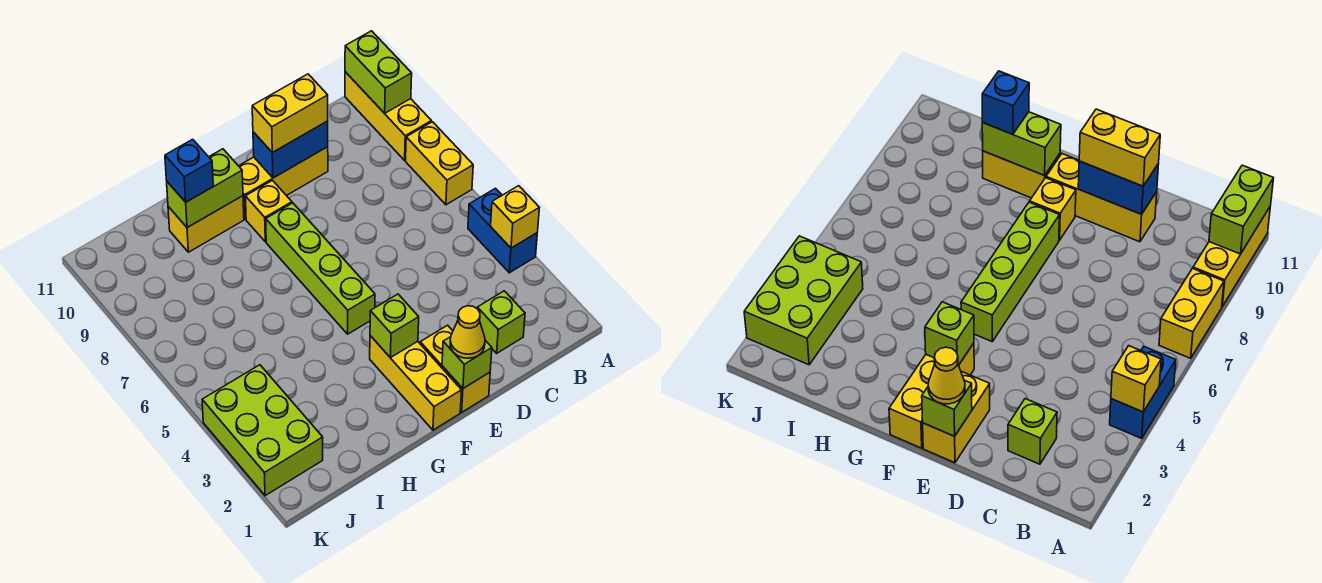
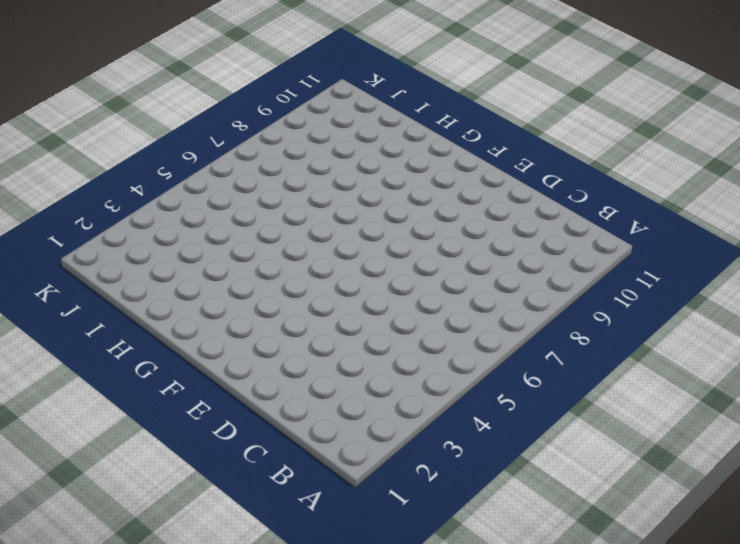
none -> blue 1x2 brick [468,188,537,273]
none -> yellow 1x2 brick [406,122,473,205]
none -> yellow 1x3 brick [345,72,431,160]

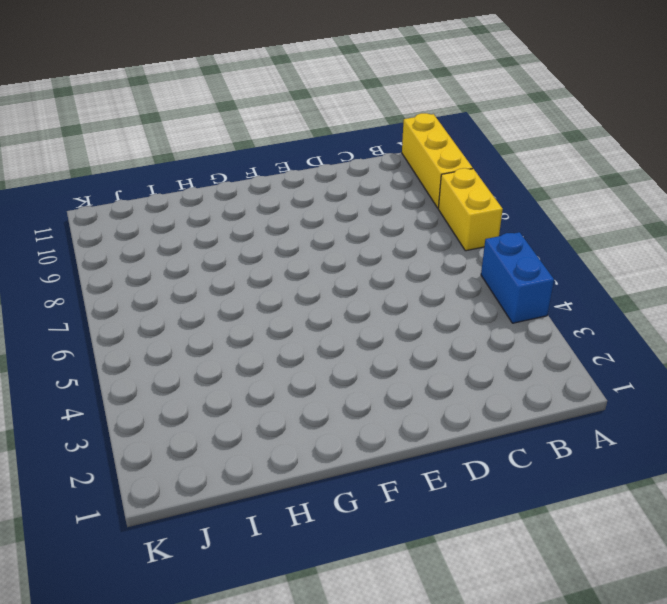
none -> lime 1x1 brick [477,291,525,353]
none -> yellow 1x3 brick [239,147,328,219]
none -> yellow 1x2 brick [420,325,490,412]

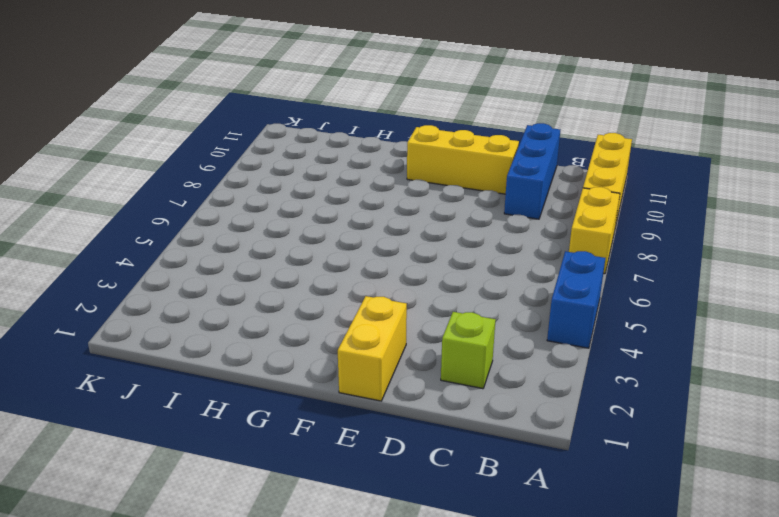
blue 1x3 brick [504,123,560,219] -> none
none -> yellow 1x3 brick [370,336,461,430]
none -> lime 1x4 brick [266,203,375,334]
none -> yellow 1x1 brick [245,180,292,242]

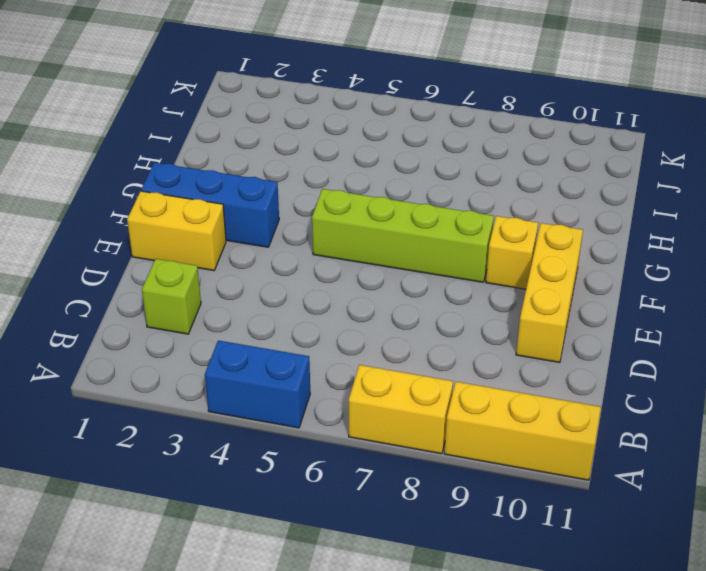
blue 1x3 brick [141,163,279,247] -> yellow 1x3 brick [370,336,461,430]
none -> yellow 1x2 brick [168,196,244,252]
none -> lime 2x3 brick [202,365,323,496]
none -> yellow 1x1 brick [491,186,539,248]

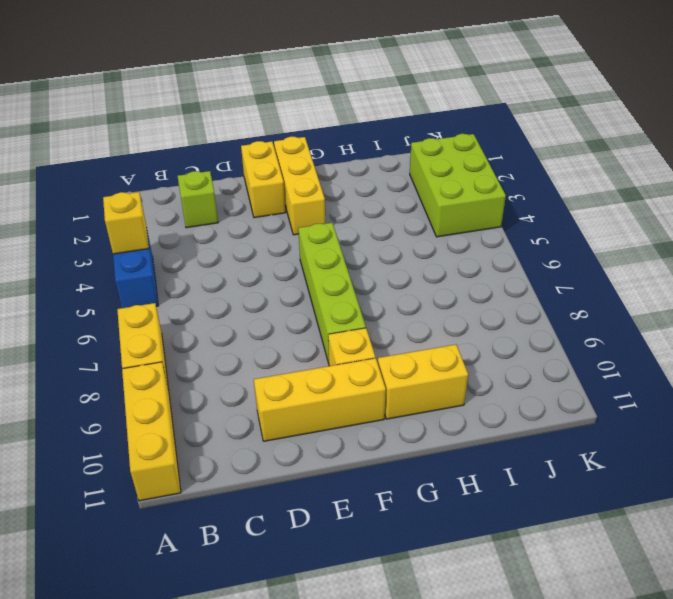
none -> lime 1x2 brick [345,31,412,113]
none -> blue 1x2 brick [253,121,328,178]
none -> lime 1x1 brick [442,337,492,388]

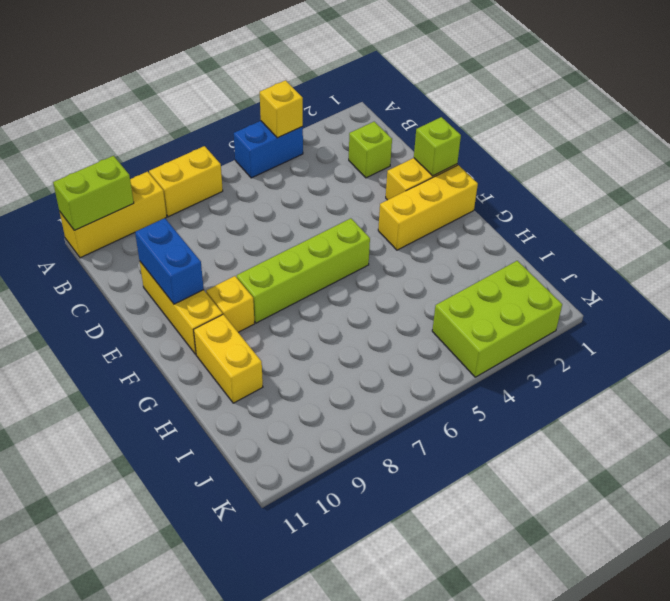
none -> lime 1x1 brick [370,294,419,358]
none -> lime 1x2 brick [167,149,243,228]
none -> yellow 1x2 brick [252,74,328,153]

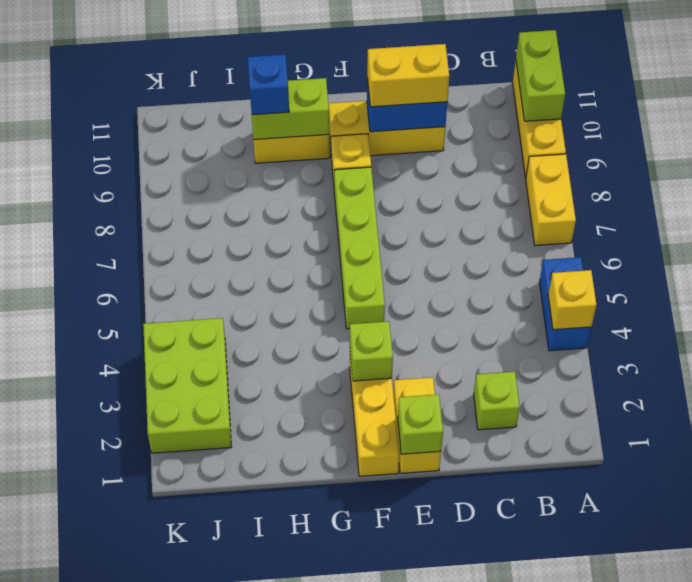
none -> yellow 1x1 cone [450,306,485,358]

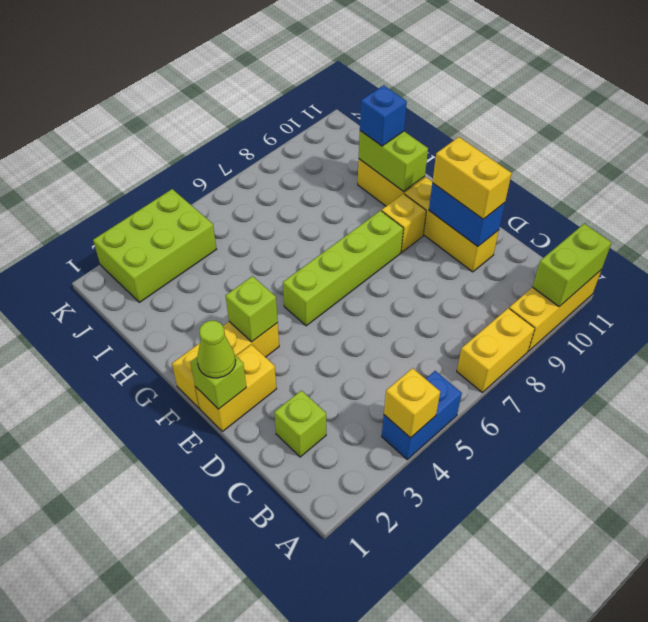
lime 1x1 cone [197,321,236,378] -> yellow 1x1 cone [450,306,485,358]

